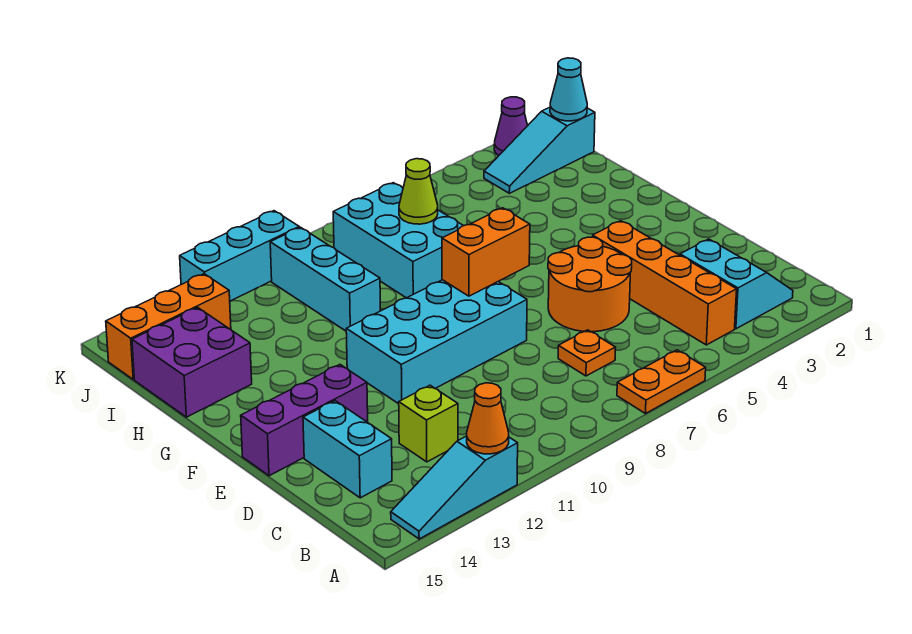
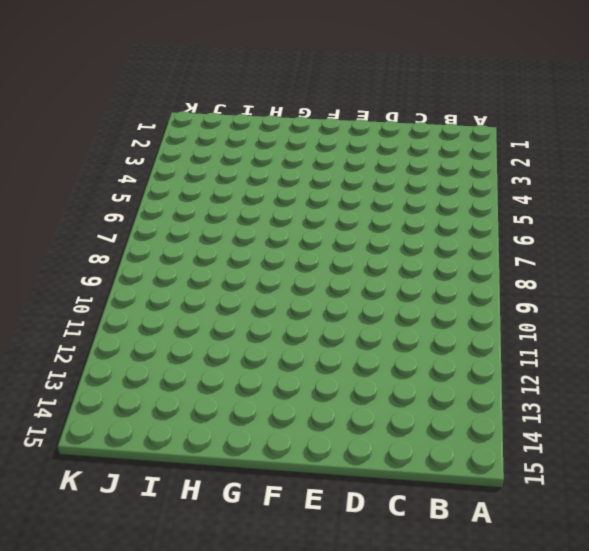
none -> orange 1x2 plate [617,350,706,414]
none -> cyan 1x3 slope [391,436,518,539]
none -> cyan 2x2 slope [680,239,793,329]

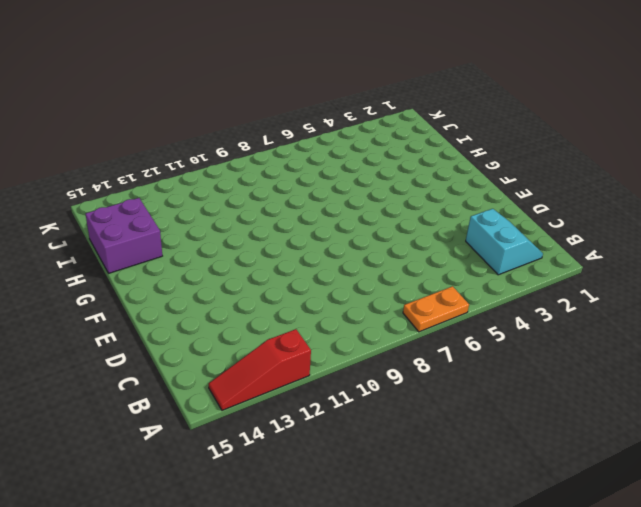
red 1x3 slope [209,329,311,410] -> cyan 1x3 slope [391,436,518,539]
none -> orange 1x4 brick [593,221,737,345]
none -> orange 1x1 plate [558,330,616,376]
none -> lime 1x1 brick [399,385,458,462]

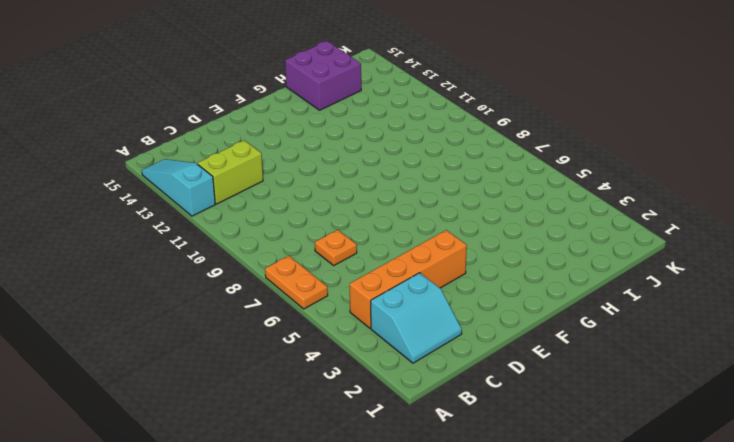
lime 1x2 brick [198,140,263,204] -> lime 1x1 brick [399,385,458,462]
none -> cyan 1x2 brick [303,401,392,498]
none -> orange 2x2 round brick [548,237,632,332]
none -> cyan 2x4 brick [346,280,527,404]

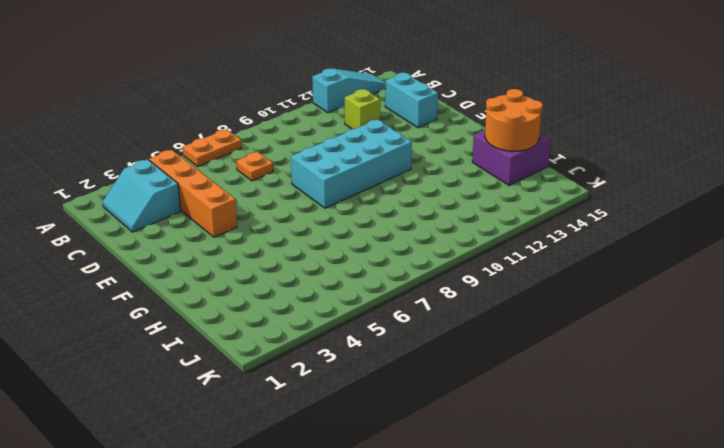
orange 2x2 round brick [485,89,543,151] -> orange 2x2 round brick moved to [548,237,632,332]
none -> purple 1x3 brick [241,365,368,476]
none -> cyan 2x3 brick [333,183,463,298]
none -> cyan 1x3 brick [270,227,380,331]

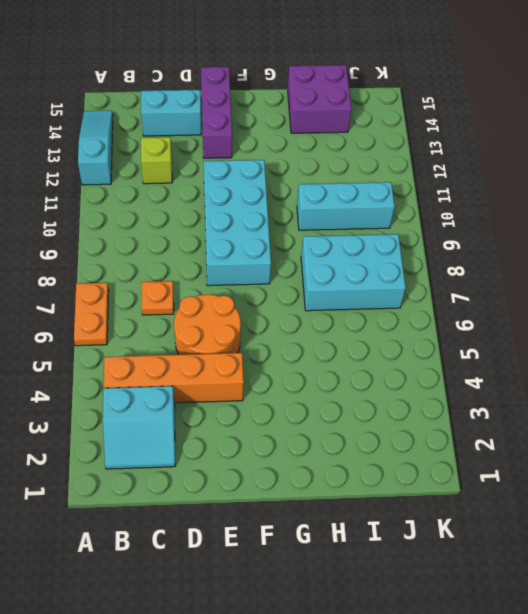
none -> cyan 1x3 slope [484,107,595,193]
none -> orange 1x3 brick [106,274,231,379]
none -> purple 1x1 cone [494,97,527,156]

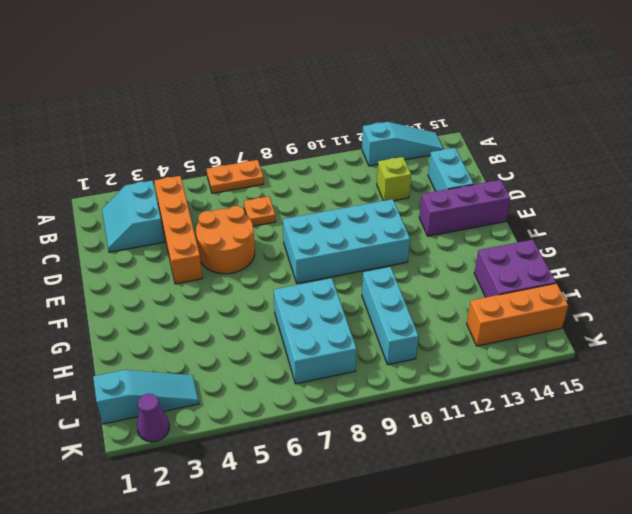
none -> cyan 1x3 brick [180,211,299,301]
none -> orange 1x1 cone [467,383,509,454]
none -> orange 1x2 brick [442,208,530,296]

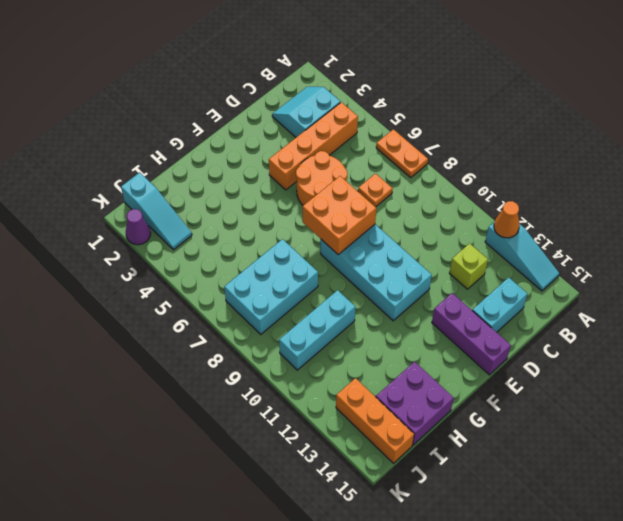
orange 2x2 brick [303,176,376,254] -> orange 1x2 brick [442,208,530,296]
none -> cyan 1x3 brick [180,211,299,301]
none -> lime 1x1 cone [399,159,438,224]
none -> cyan 1x1 cone [550,58,587,121]

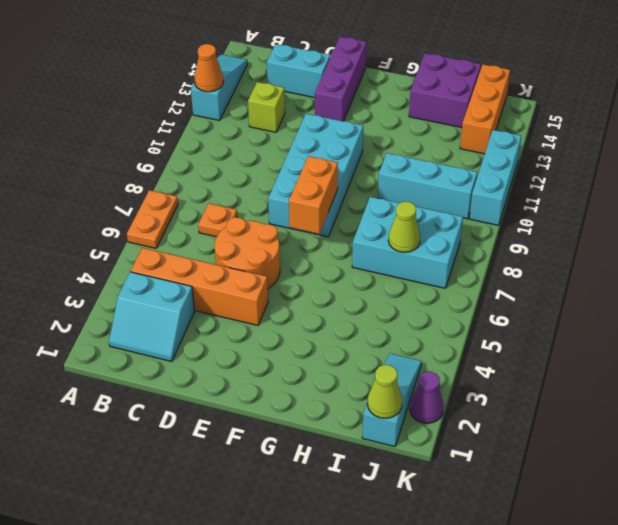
lime 1x1 cone [367,365,402,418] -> cyan 1x1 cone [550,58,587,121]

